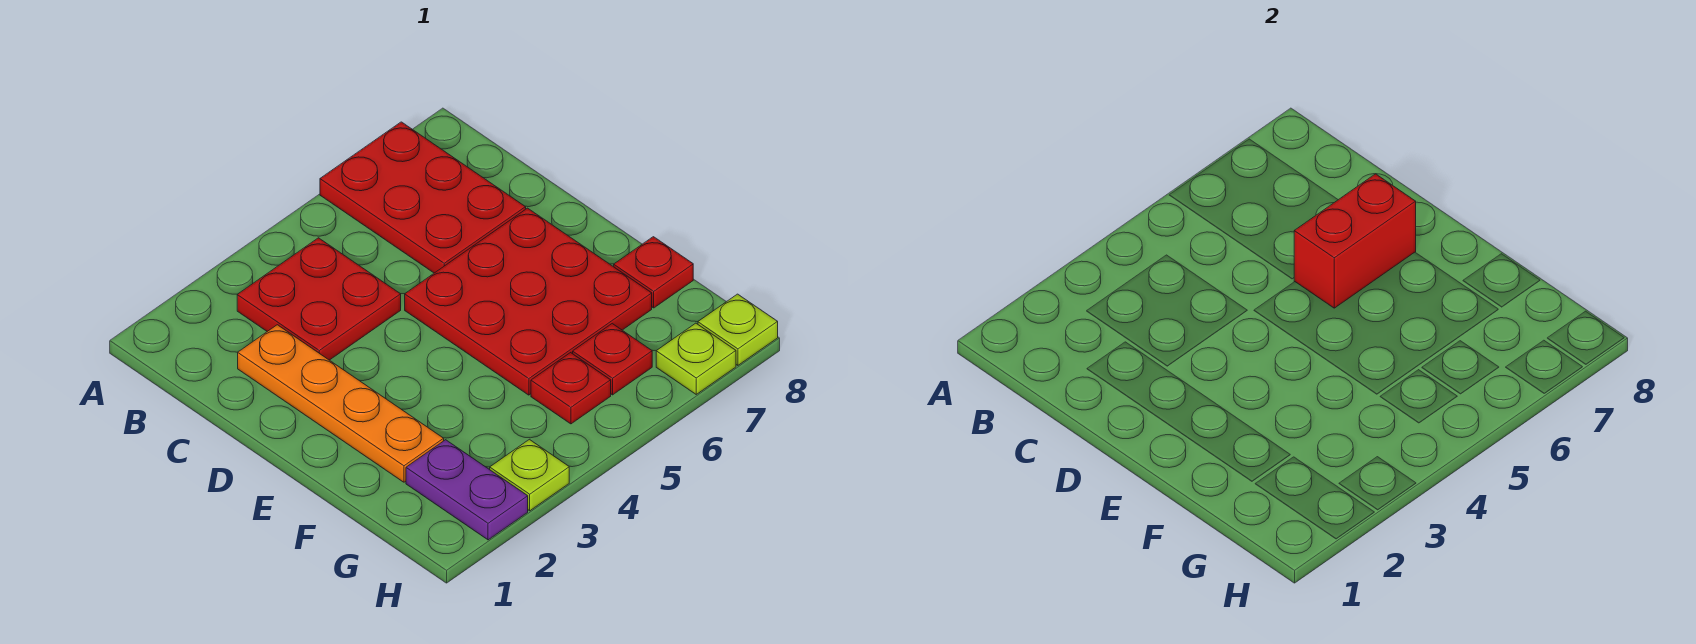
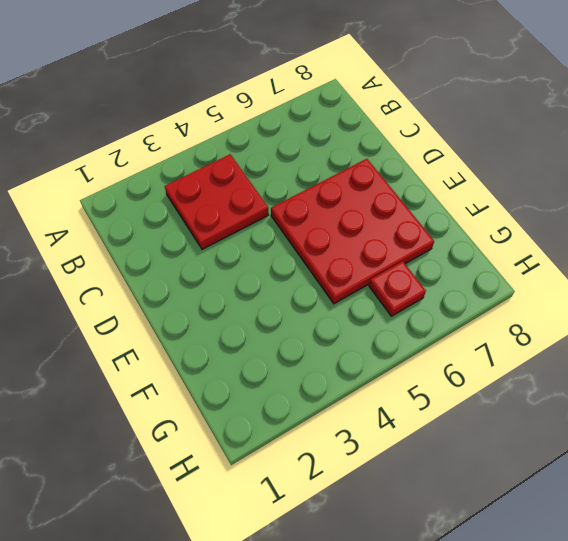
none -> red 2x3 plate [320,122,526,273]
none -> orange 1x4 plate [238,325,444,482]
none -> red 1x1 plate [614,237,693,308]

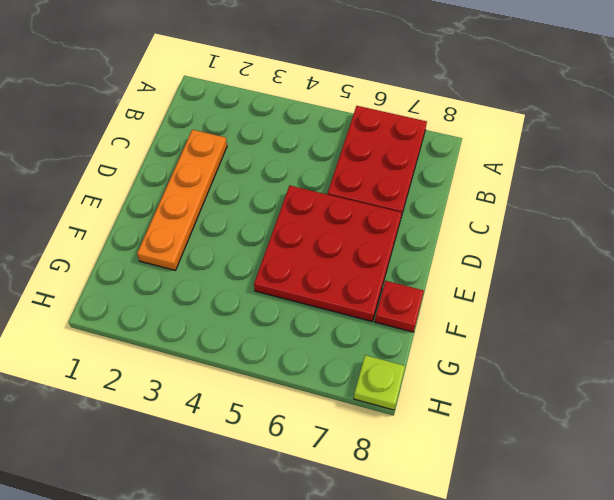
none -> red 2x2 plate [237,238,401,360]
none -> purple 1x2 plate [406,440,528,540]
none -> red 1x1 plate [531,353,611,424]

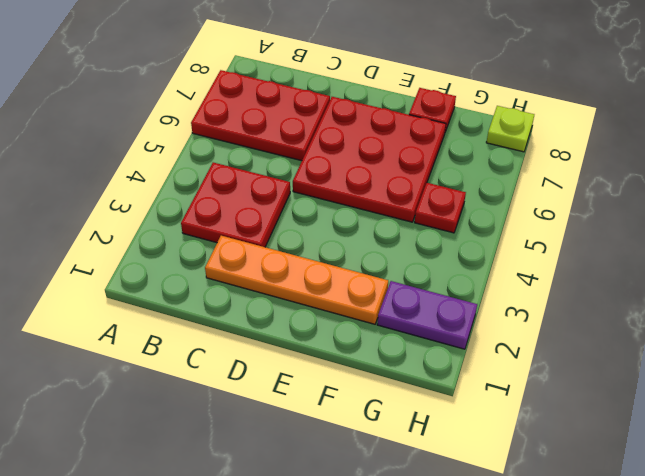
none -> red 1x1 plate [573,324,652,395]
none -> lime 1x1 plate [490,439,569,511]
none -> lime 1x1 plate [656,323,736,394]

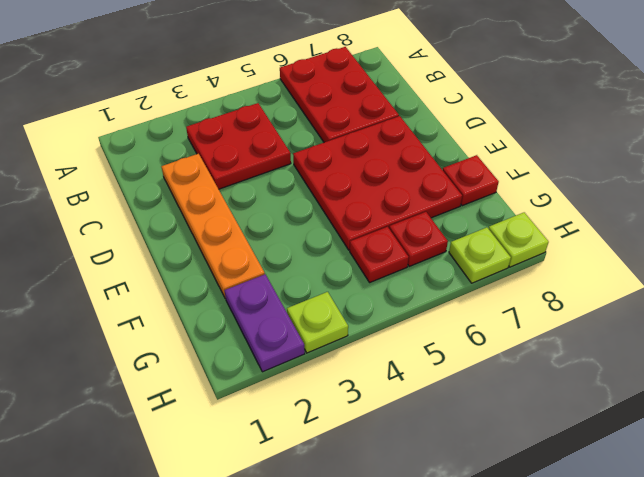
none -> red 1x2 brick [1294,174,1416,308]

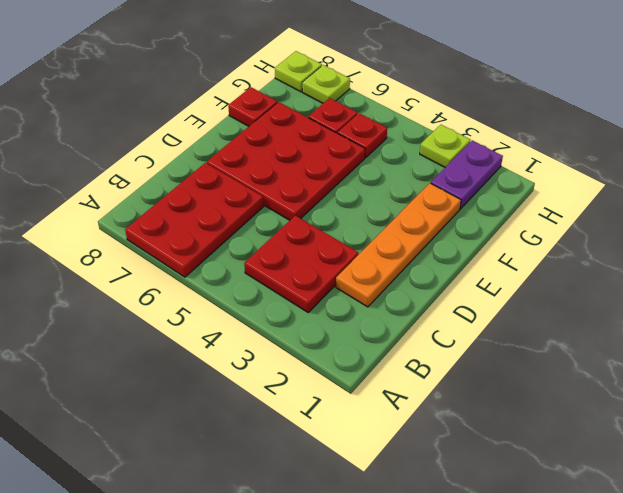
none -> red 1x2 brick [1294,174,1416,308]

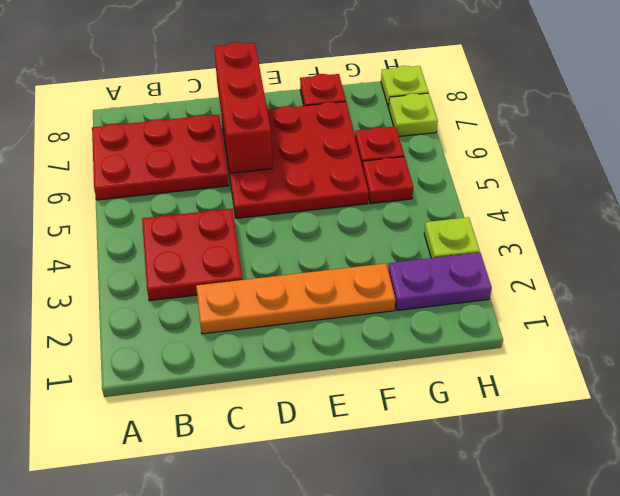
red 1x3 brick [214,42,272,173] -> red 1x2 brick [1294,174,1416,308]

